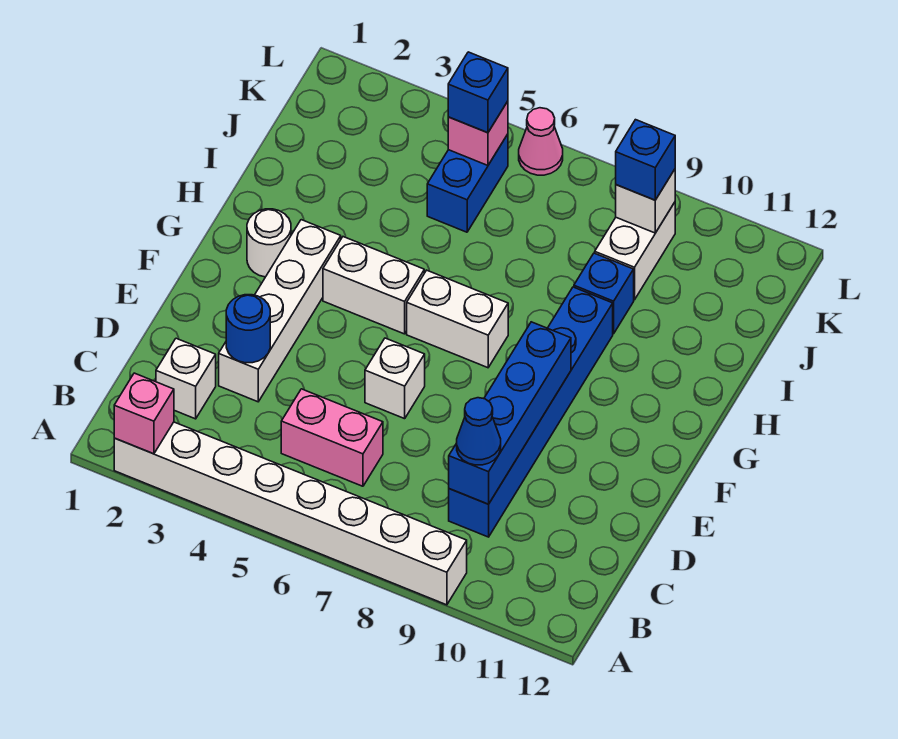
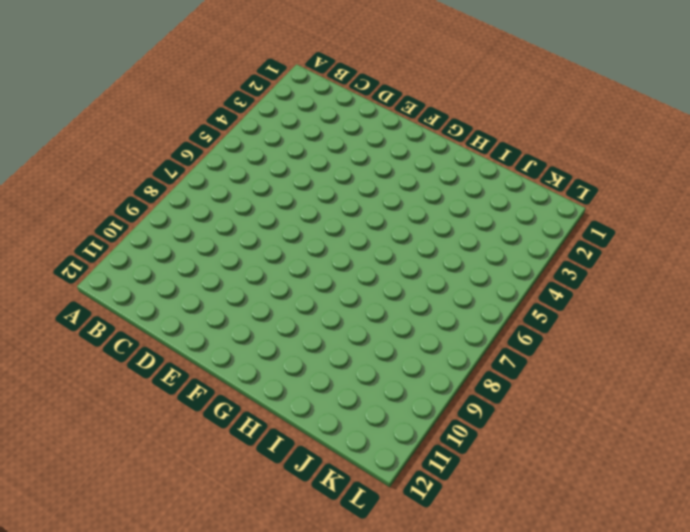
none -> white 1x8 brick [114,422,467,605]
none -> white 1x1 brick [156,338,216,419]
none -> pink 1x2 brick [281,389,383,486]

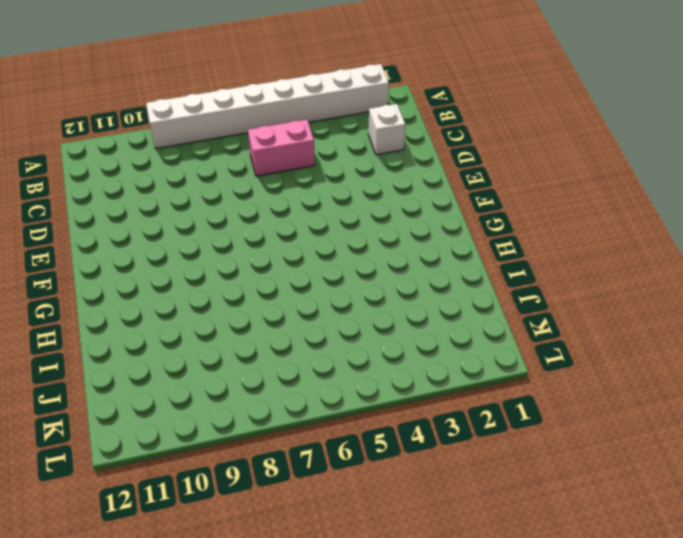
none -> blue 1x6 brick [449,287,613,537]
none -> white 1x4 brick [219,220,341,402]
none -> white 1x1 brick [365,338,425,419]

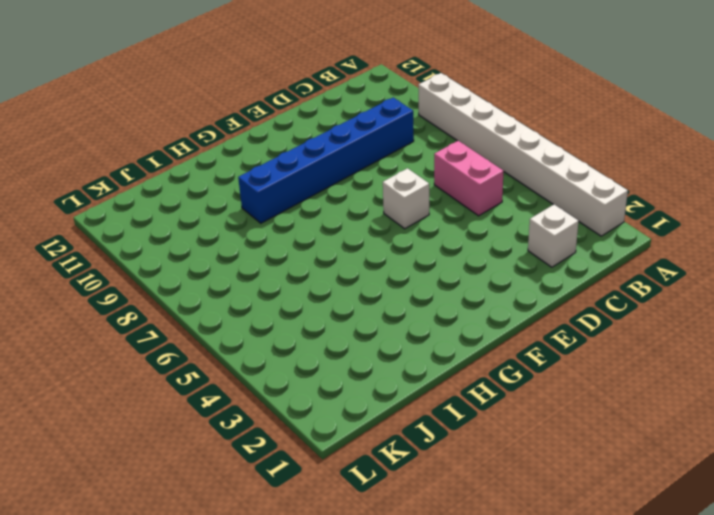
none -> white 1x4 brick [219,220,341,402]
none -> white 1x1 round brick [247,209,291,277]
none -> white 1x2 brick [323,237,424,334]

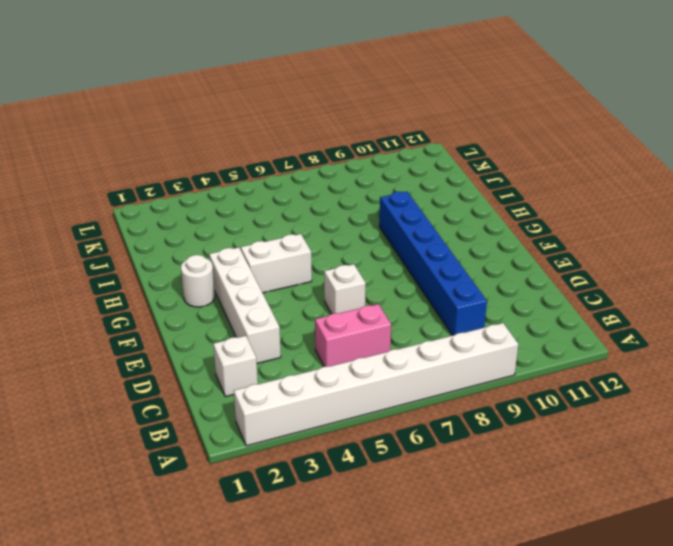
none -> white 1x2 brick [407,270,508,368]
none -> blue 1x1 brick [574,253,634,334]
none -> blue 1x2 brick [427,134,508,232]

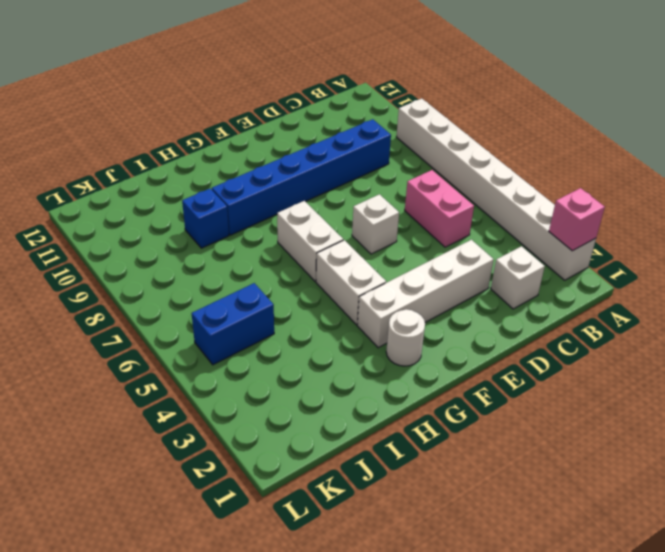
none -> white 1x2 brick [595,202,675,300]
none -> pink 1x1 cone [519,108,563,175]
none -> blue 1x4 brick [449,322,571,504]

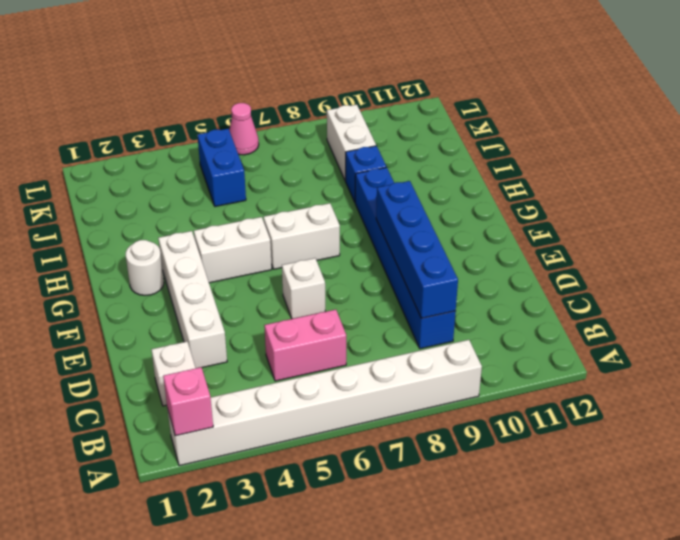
none -> blue 1x1 round brick [226,295,270,363]
none -> pink 1x1 brick [448,101,508,165]
none -> white 1x1 brick [616,169,675,233]

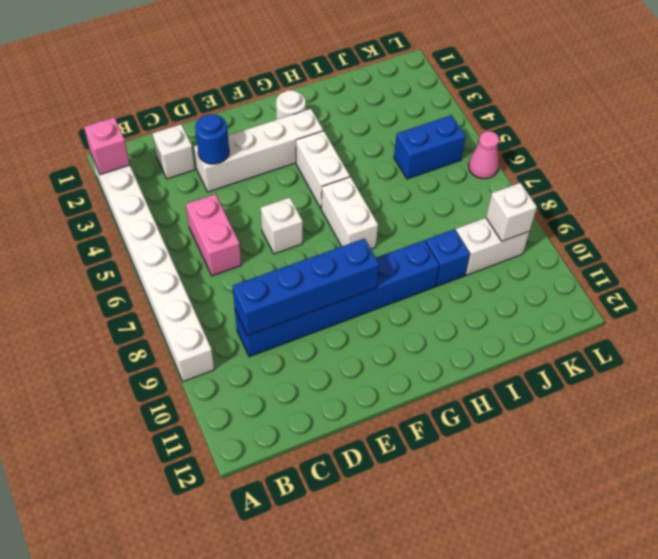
none -> pink 1x1 brick [448,101,508,165]
none -> blue 1x1 cone [457,398,501,465]
none -> blue 1x1 brick [448,52,508,133]

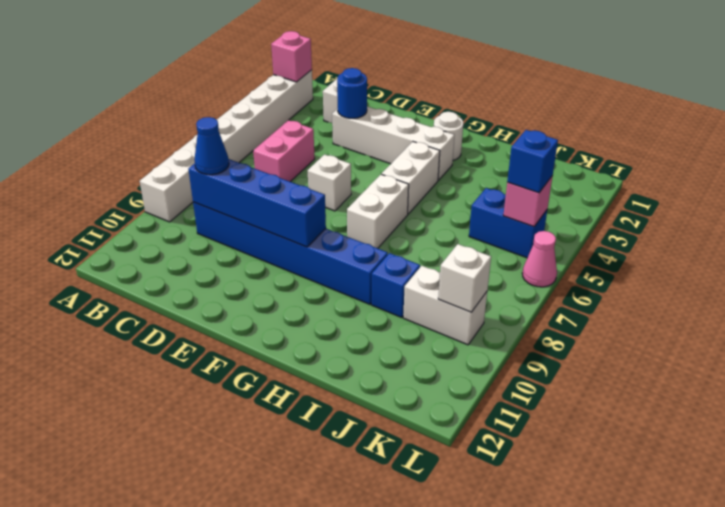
none -> blue 1x1 brick [616,120,675,200]

